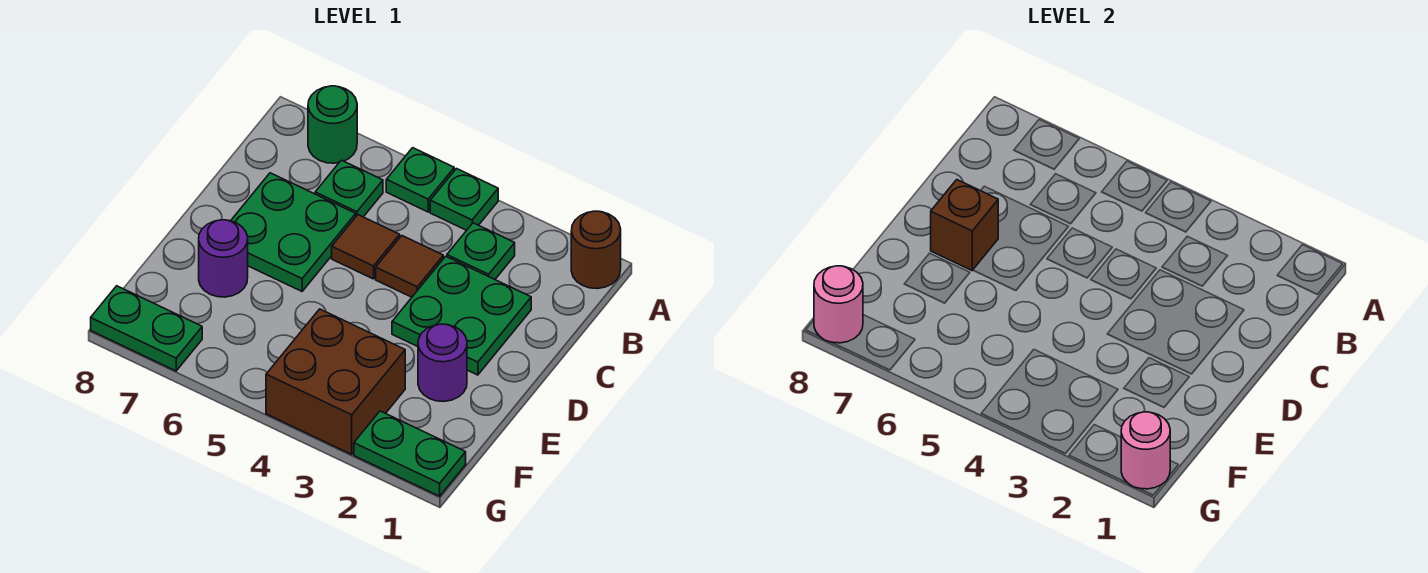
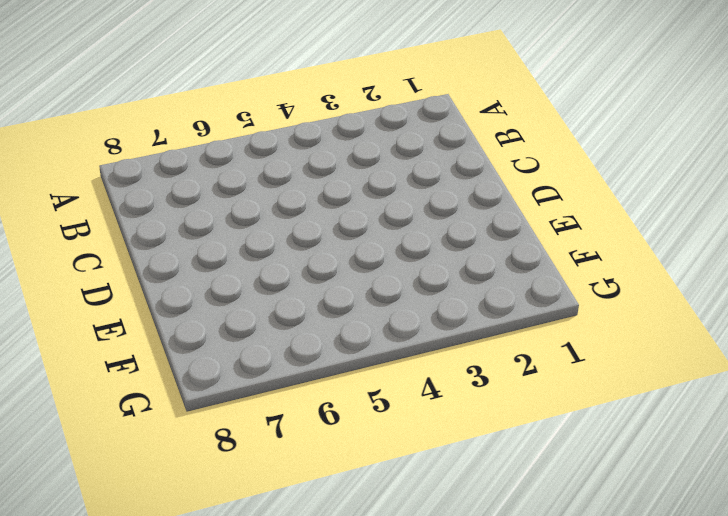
none -> brown 1x1 round brick [571,211,621,289]
none -> green 1x1 plate [430,169,498,230]
none -> green 1x1 plate [386,148,454,212]

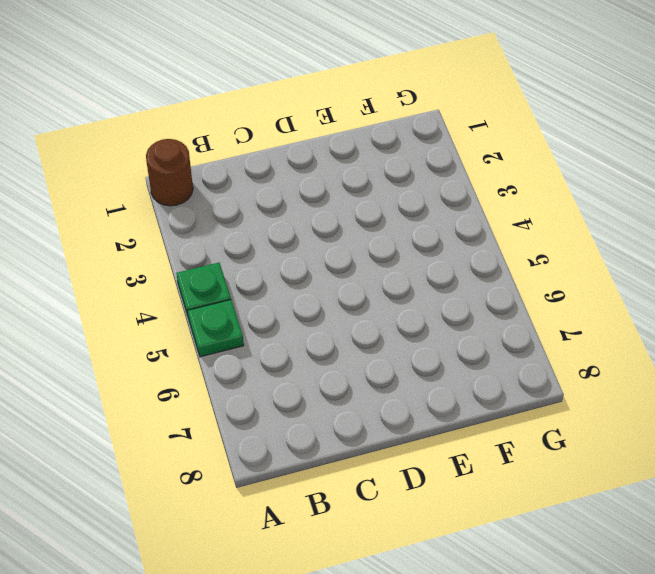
none -> green 1x1 round brick [308,86,357,163]
none -> green 1x1 plate [447,223,515,279]
none -> green 1x1 plate [315,160,383,217]

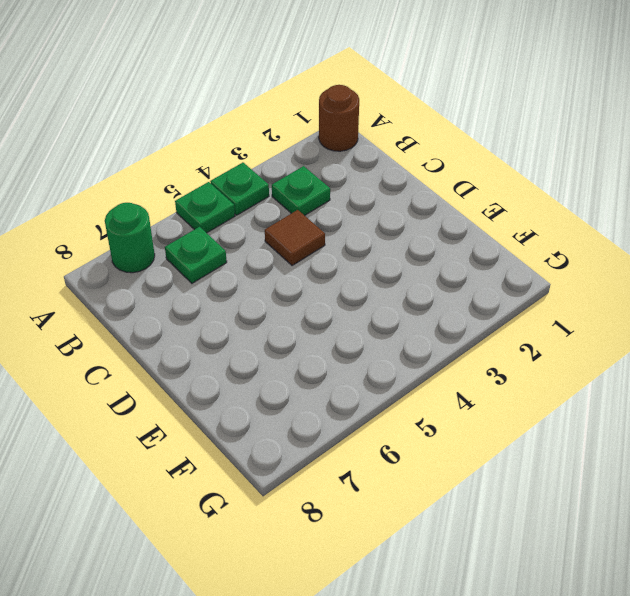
none -> green 2x2 plate [392,256,531,375]
none -> brown 1x1 tile [332,215,400,279]
none -> green 2x2 plate [231,173,356,291]

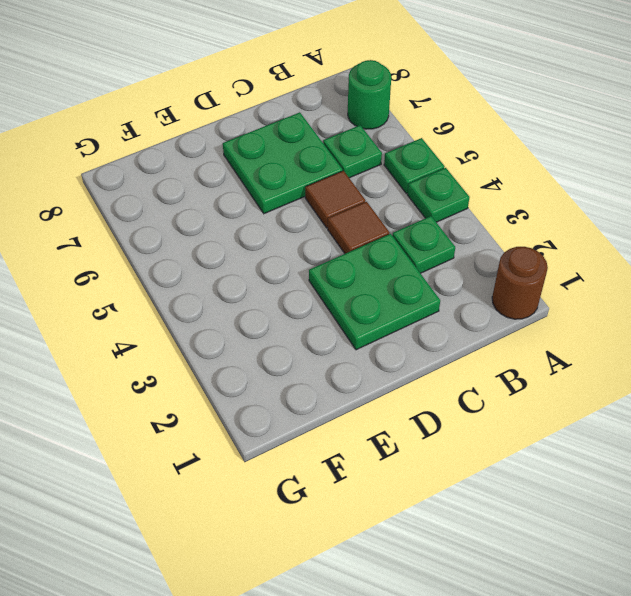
none -> purple 1x1 round brick [418,324,467,401]
none -> purple 1x1 round brick [199,220,248,297]
none -> brown 2x2 brick [266,309,405,454]

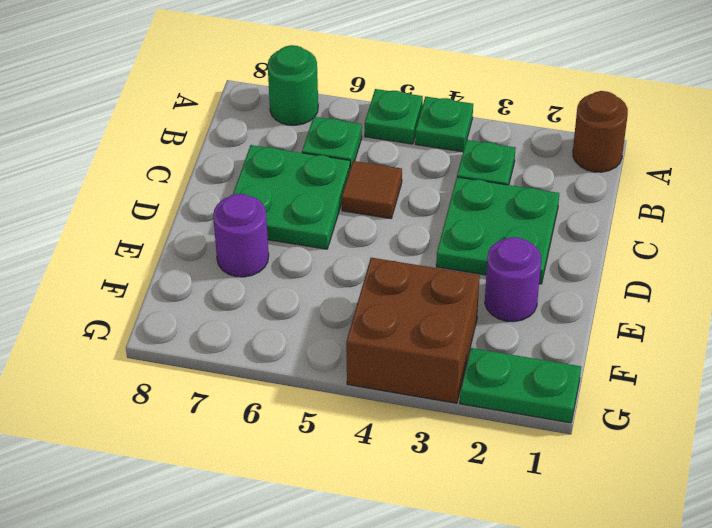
none -> brown 1x1 tile [376,236,443,297]
none -> green 1x2 plate [91,286,202,371]
none -> brown 1x1 brick [931,180,998,270]

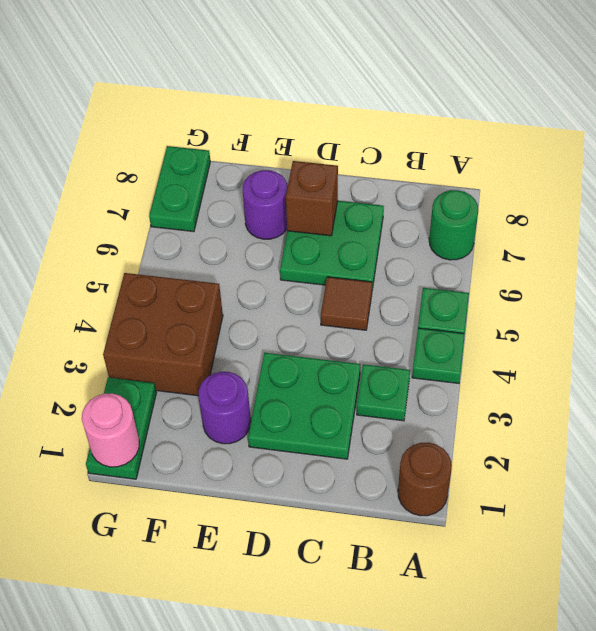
none -> green 1x1 plate [315,160,383,217]
none -> brown 1x1 tile [376,236,443,297]
none -> pink 1x1 round brick [814,266,863,343]

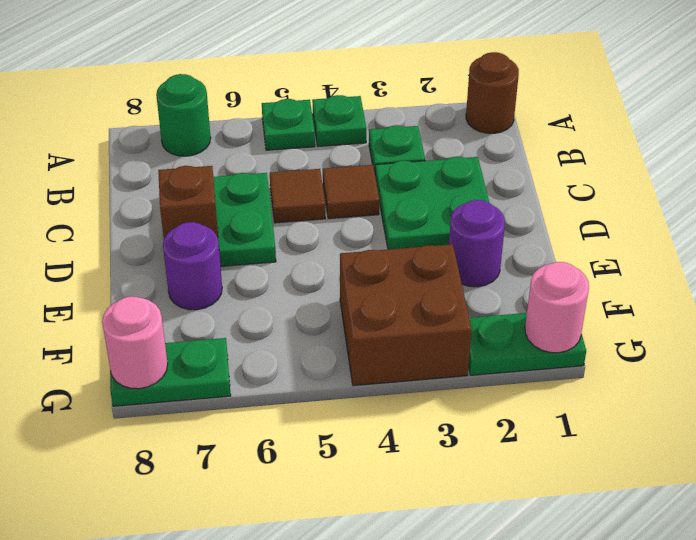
none -> green 1x1 plate [315,160,383,217]

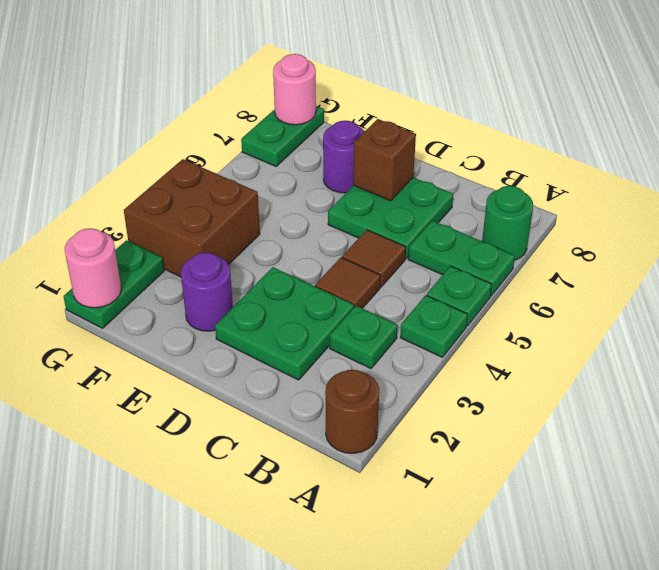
green 1x2 plate [408,221,515,296] -> green 1x1 plate [315,160,383,217]

